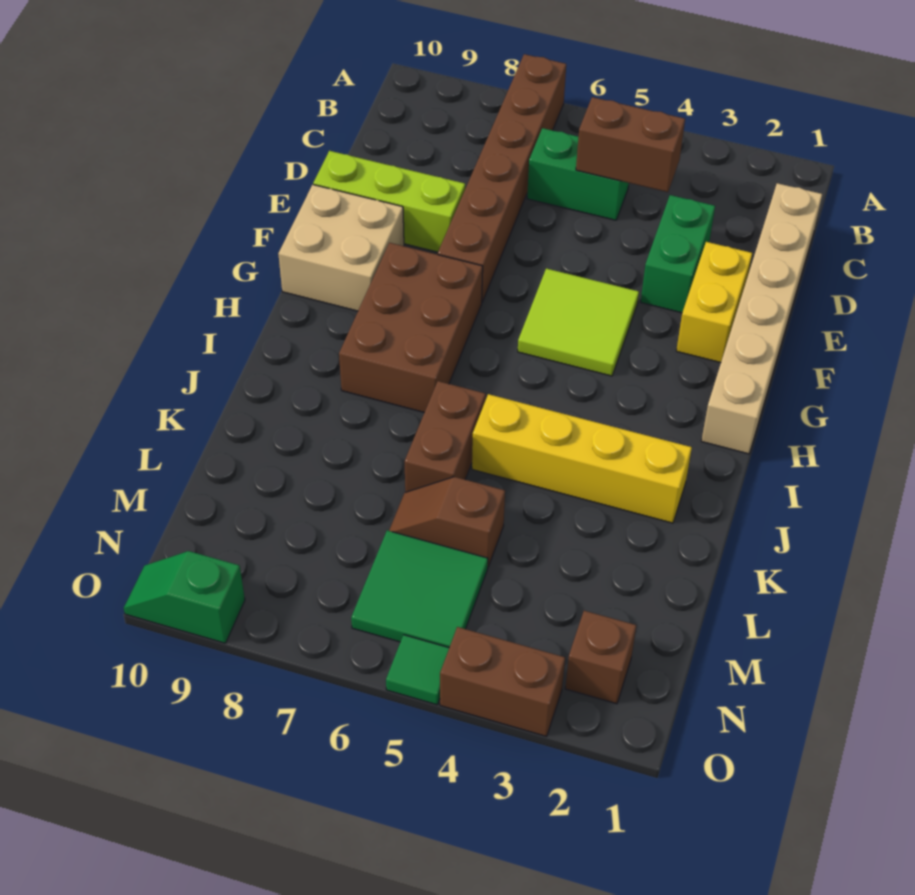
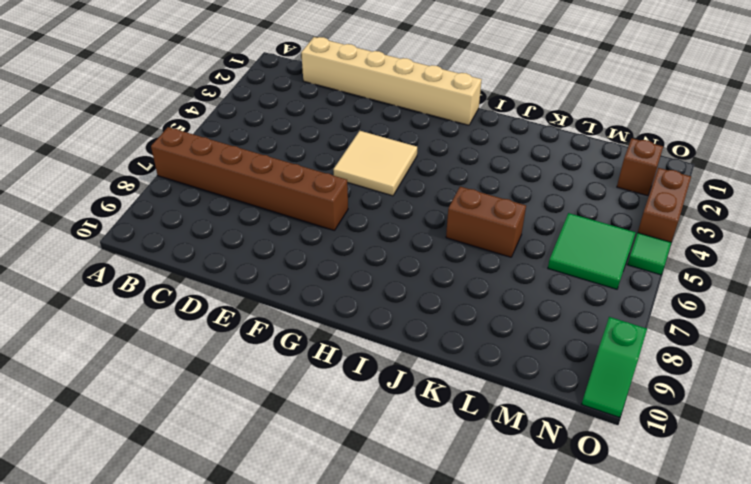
tan 2x2 tile [333,131,417,196] -> lime 2x2 tile [518,268,639,376]
none -> green 1x2 brick [527,128,629,220]
none -> green 1x2 brick [641,195,715,313]
none -> yellow 1x2 brick [676,242,752,363]

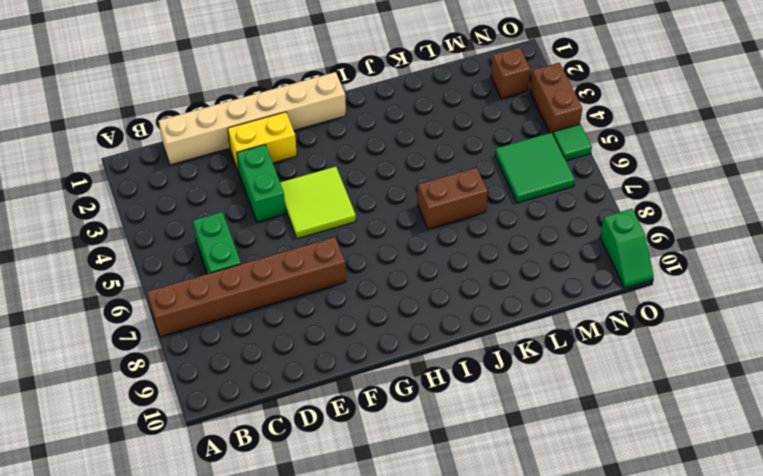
green 1x2 brick [237,145,286,222] -> green 1x2 brick turned to [641,195,715,313]
none -> lime 1x3 brick [313,151,465,252]
none -> tan 2x2 brick [278,185,404,311]
none -> brown 2x3 brick [339,243,483,413]

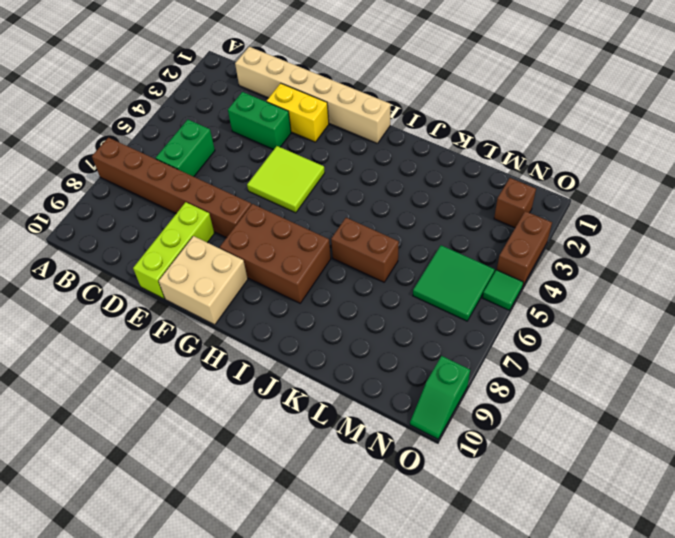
none -> yellow 1x4 brick [472,394,692,523]
none -> brown 1x2 slope [389,477,505,567]
none -> brown 1x2 brick [576,97,685,192]

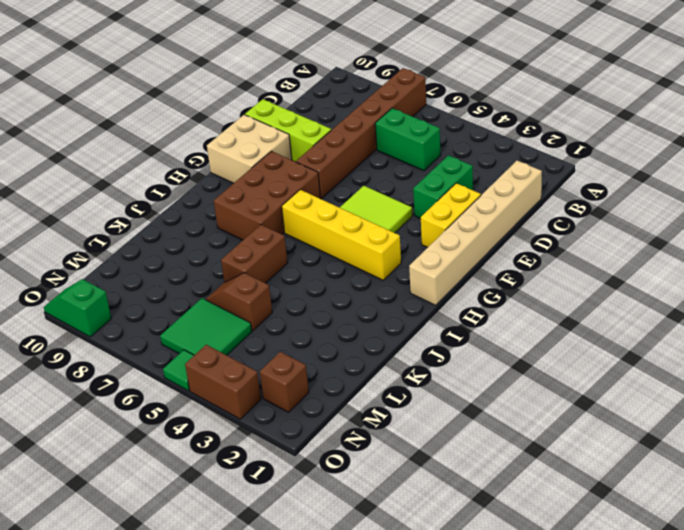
yellow 1x4 brick [282,190,401,280] -> yellow 1x4 brick moved to [472,394,692,523]
none -> brown 1x2 brick [576,97,685,192]

